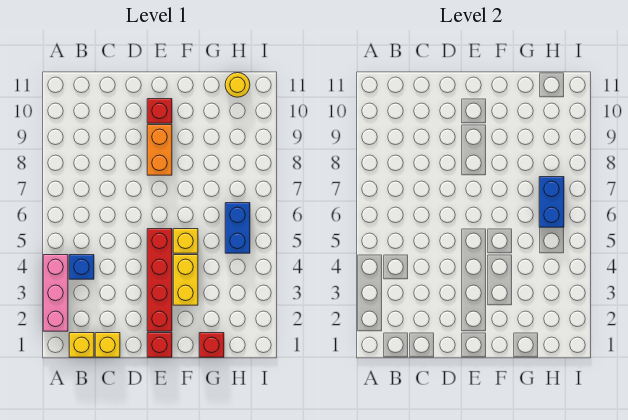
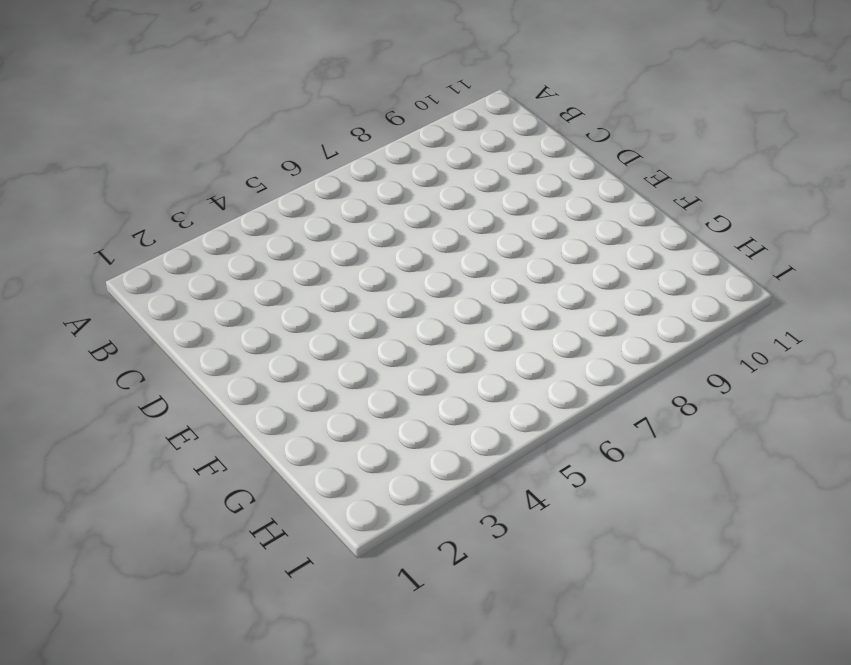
none -> pink 1x3 brick [43,255,68,331]
none -> yellow 1x1 brick [69,333,94,357]
none -> blue 1x1 brick [69,255,94,279]

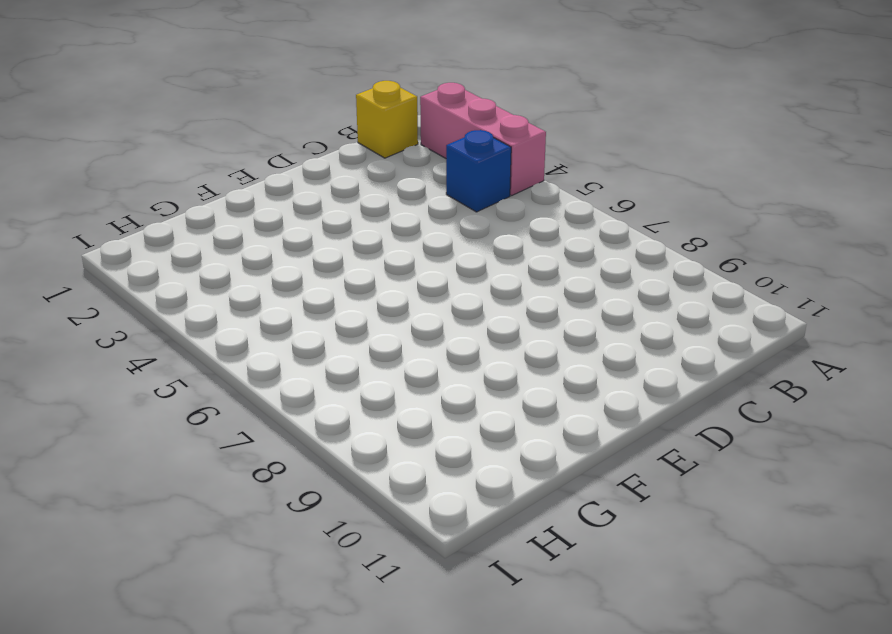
none -> yellow 1x1 brick [95,333,120,357]
none -> red 1x1 brick [147,333,172,357]
none -> red 1x4 brick [147,229,172,331]

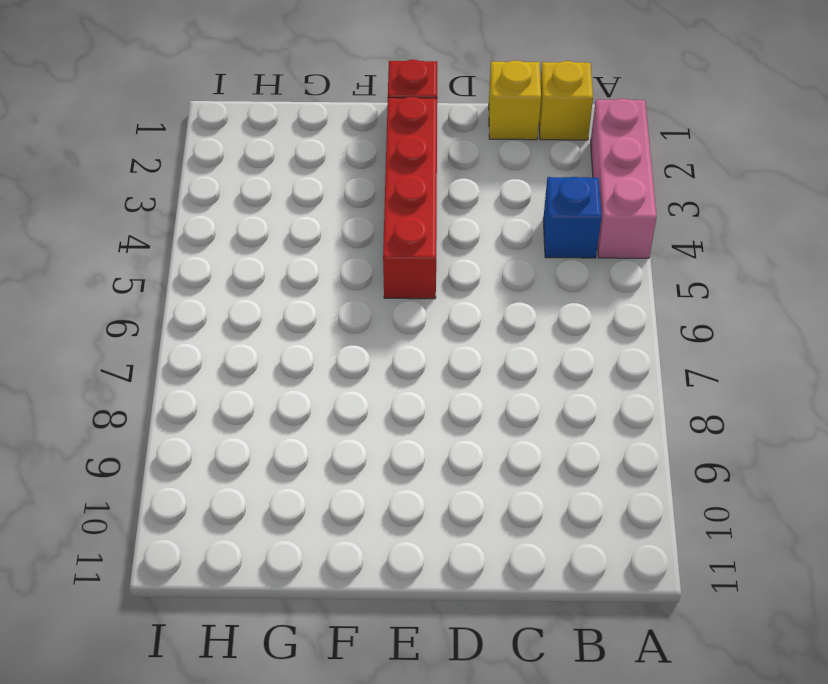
none -> orange 1x2 brick [147,125,172,175]
none -> red 1x1 brick [147,99,172,123]
none -> yellow 1x2 brick [173,255,198,305]

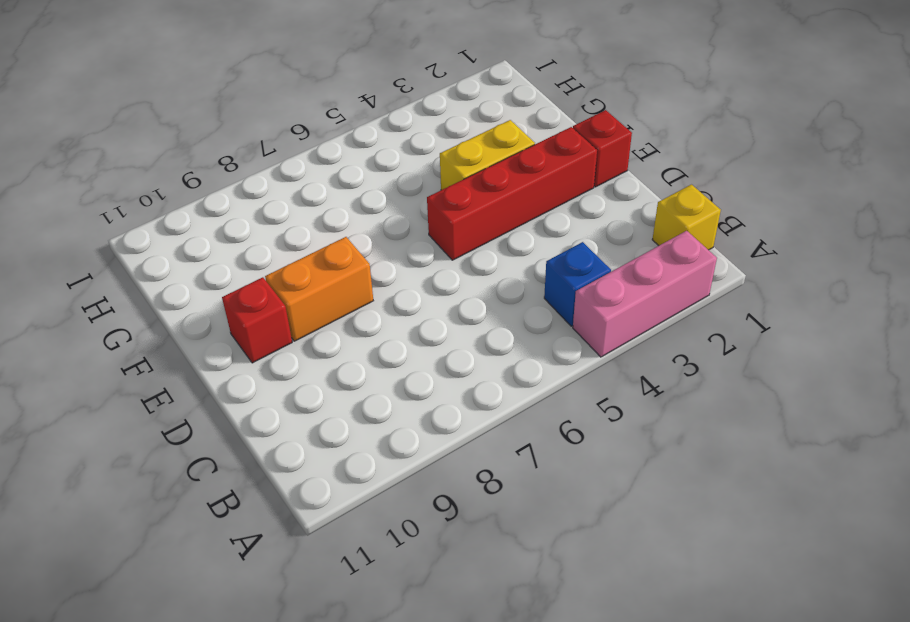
none -> yellow 1x1 brick [95,333,120,357]
none -> yellow 1x1 brick [173,229,198,253]
none -> red 1x1 brick [199,333,224,357]

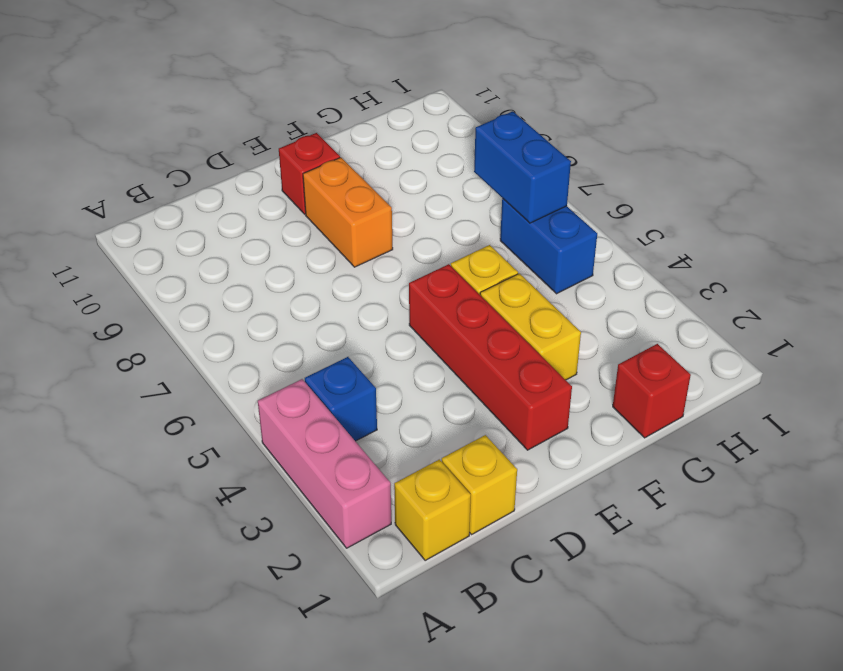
none -> red 1x1 brick [147,333,172,357]
none -> yellow 1x1 round brick [225,73,250,97]

